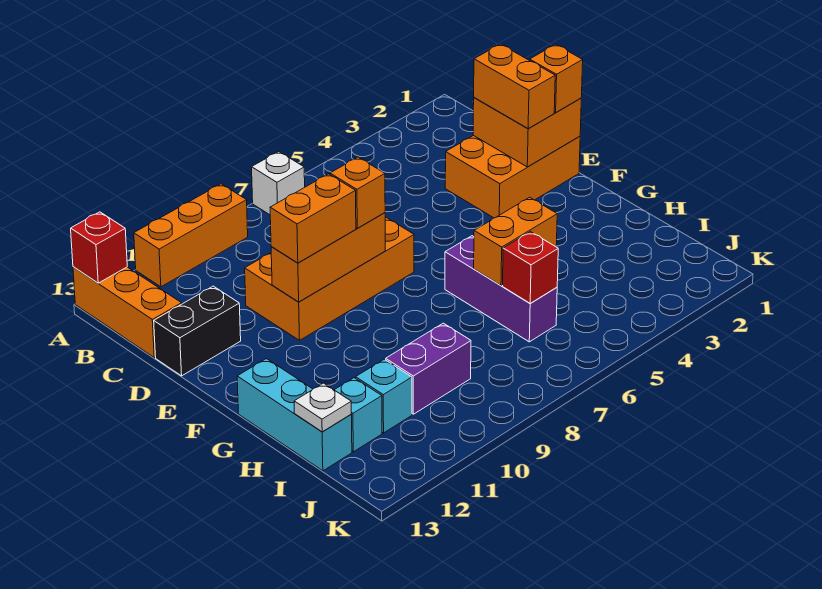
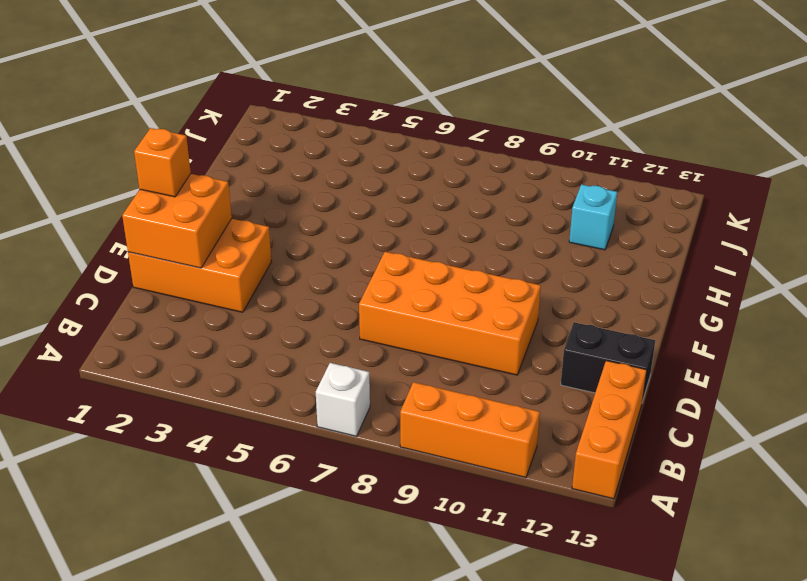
none -> purple 1x3 brick [445,236,557,342]
none -> cyan 1x3 brick [237,359,352,471]
none -> purple 1x2 brick [386,323,471,414]

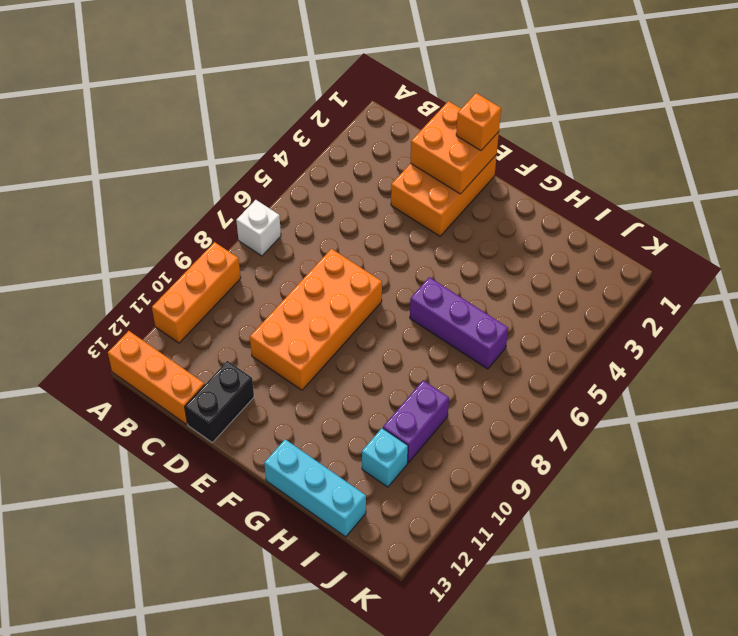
none -> cyan 1x1 brick [335,378,382,452]
none -> red 1x1 brick [71,212,127,283]
none -> orange 1x3 brick [271,213,385,302]

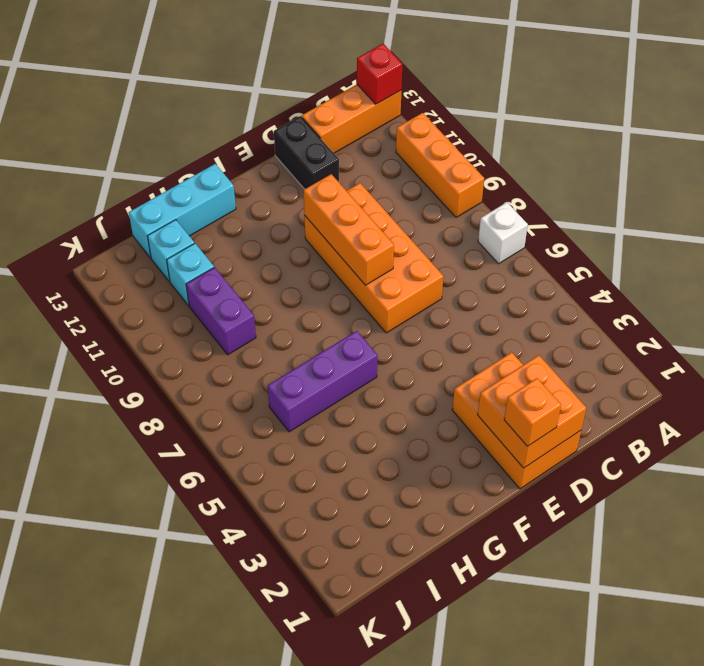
none -> orange 1x2 brick [474,197,557,285]
none -> red 1x1 brick [503,232,558,303]
none -> white 1x1 plate [294,383,351,432]

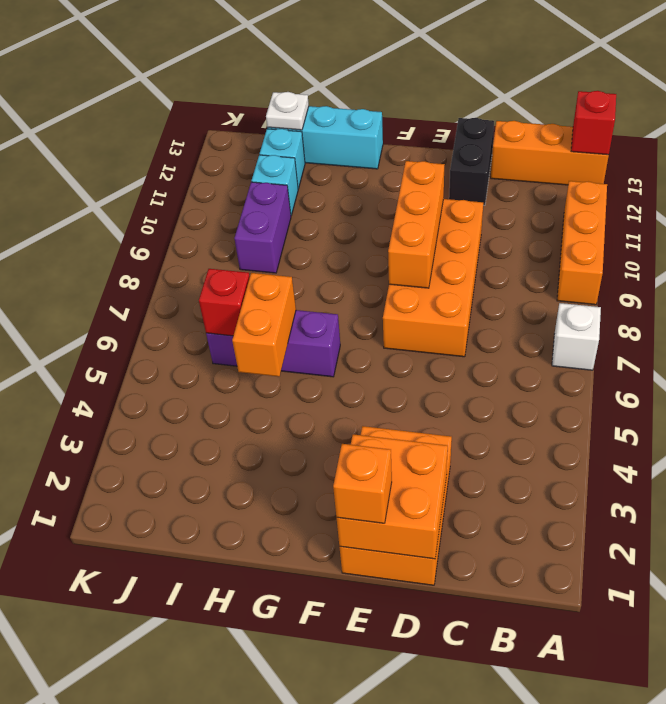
none -> orange 1x2 brick [474,44,555,129]
none -> orange 1x1 brick [330,157,385,228]
none -> orange 1x2 brick [270,174,356,263]

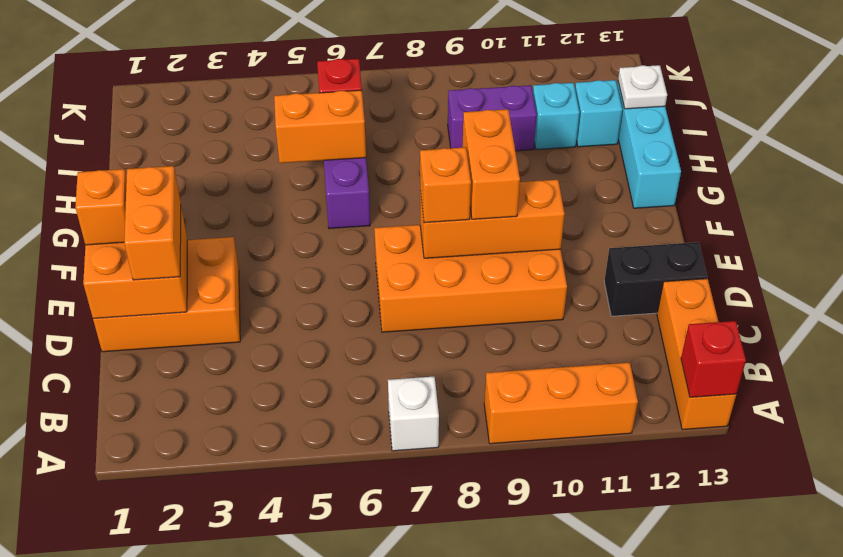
orange 1x2 brick [462,109,520,219] -> orange 1x2 brick turned to [270,174,356,263]

